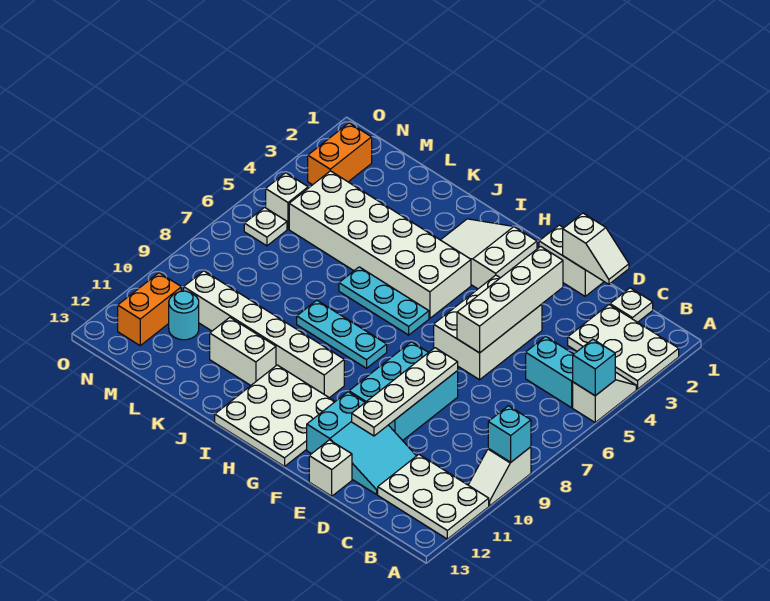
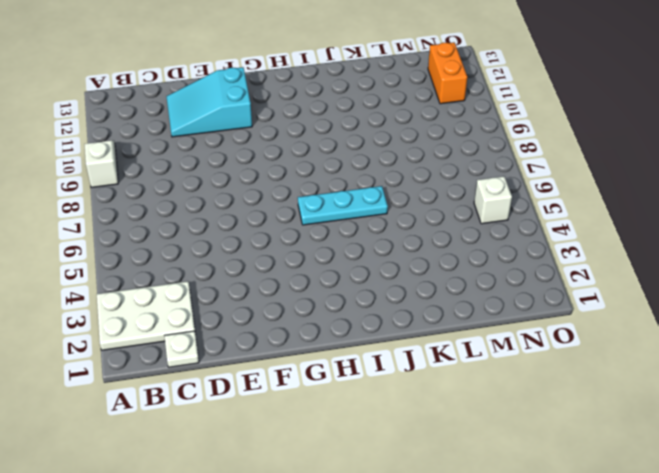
none -> white 1x2 slope [573,372,636,422]
none -> white 2x3 plate [378,455,489,539]
none -> cyan 1x2 brick [526,336,573,408]

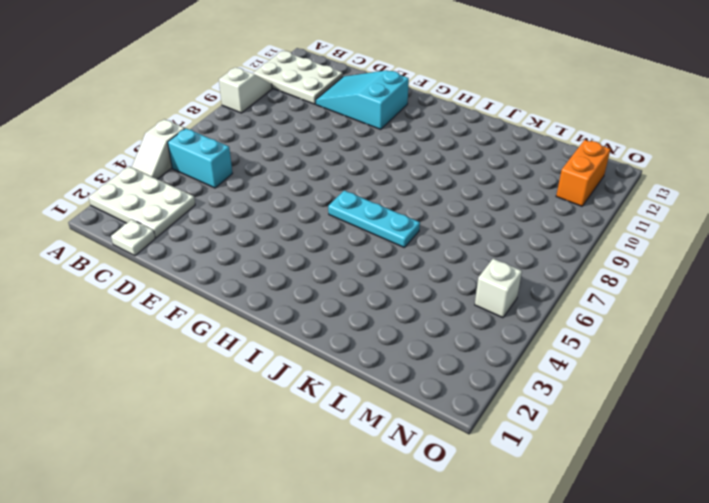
none -> white 1x2 brick [539,225,604,296]
none -> white 2x3 brick [434,275,542,380]
none -> cyan 2x3 brick [349,342,458,440]

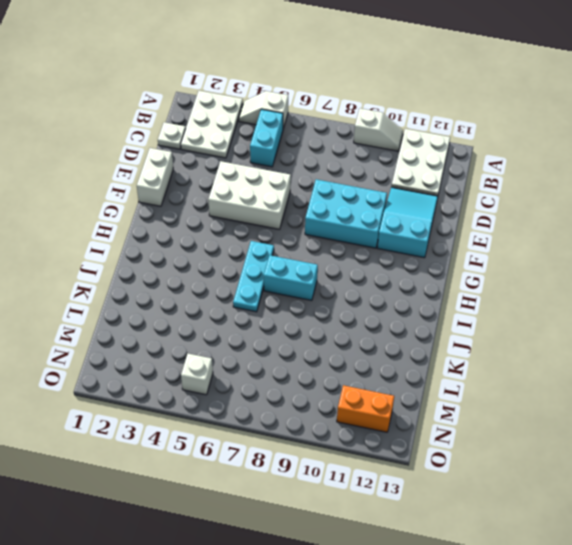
cyan 1x2 brick [264,255,318,300] -> cyan 1x3 plate [297,300,387,368]
none -> white 1x1 brick [309,440,352,496]
none -> white 2x3 slope [441,219,537,289]
none -> white 3x3 plate [215,365,335,466]

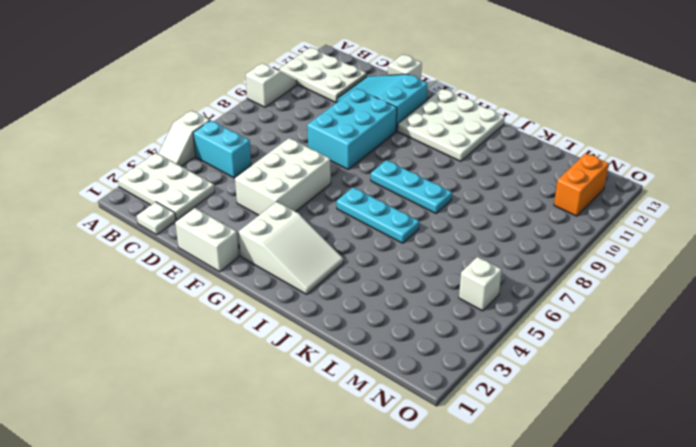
none -> white 2x6 brick [289,171,471,318]
none -> white 1x6 brick [184,271,344,398]
none -> white 1x2 brick [210,317,276,385]

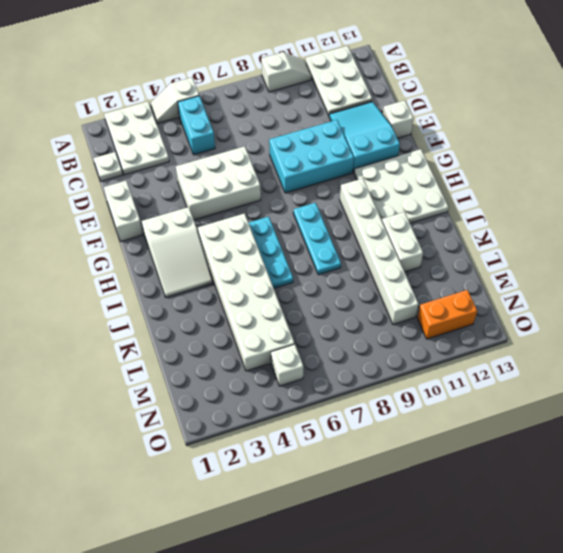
none -> cyan 1x1 round brick [169,291,199,340]
none -> orange 1x2 brick [308,123,372,185]
none -> white 1x1 plate [244,207,287,246]

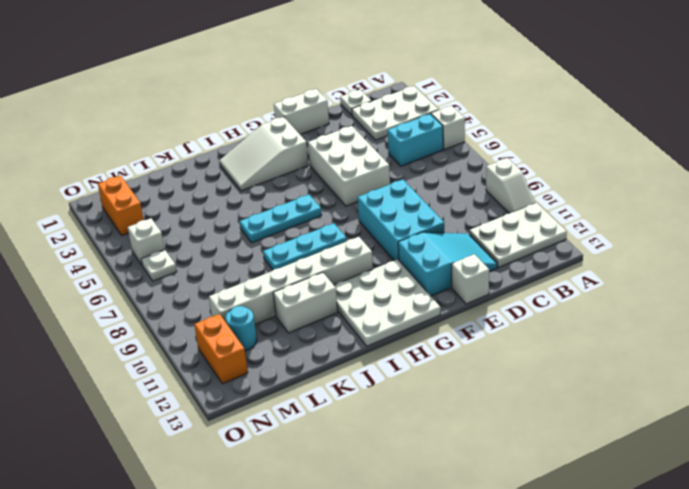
none -> white 2x6 brick [289,171,471,318]
none -> cyan 1x1 brick [573,339,615,396]
none -> cyan 1x1 brick [488,406,531,462]

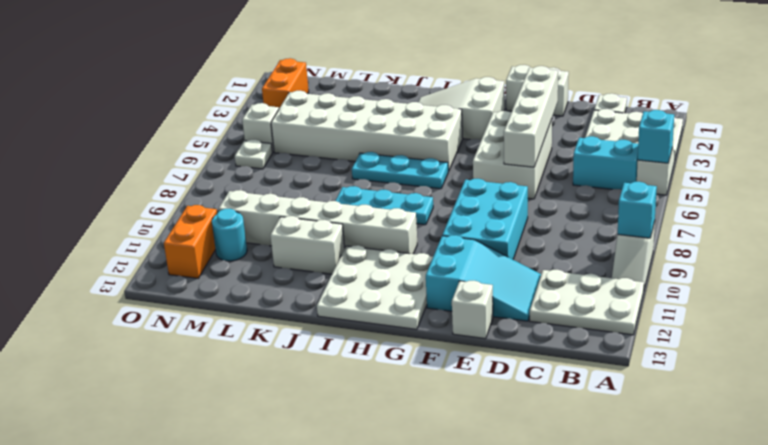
none -> white 1x2 slope [563,213,629,284]
none -> white 1x4 plate [352,348,458,436]

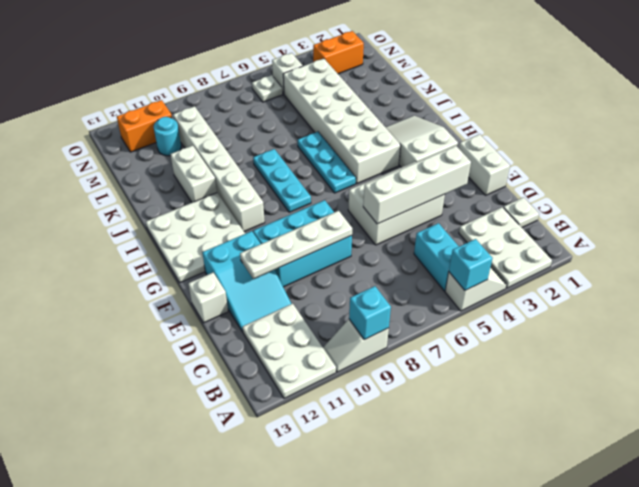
none -> white 1x2 slope [563,213,629,284]

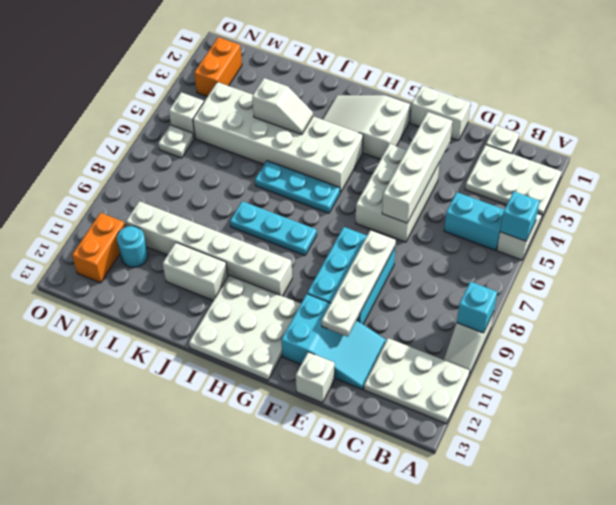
white 1x2 slope [252,78,313,135] -> white 1x2 slope moved to [563,213,629,284]

